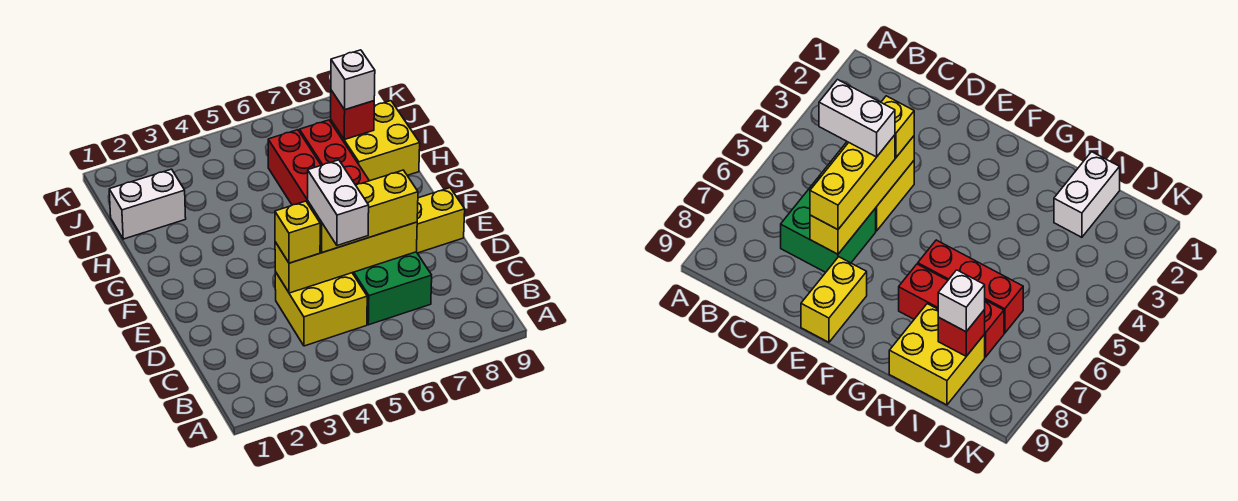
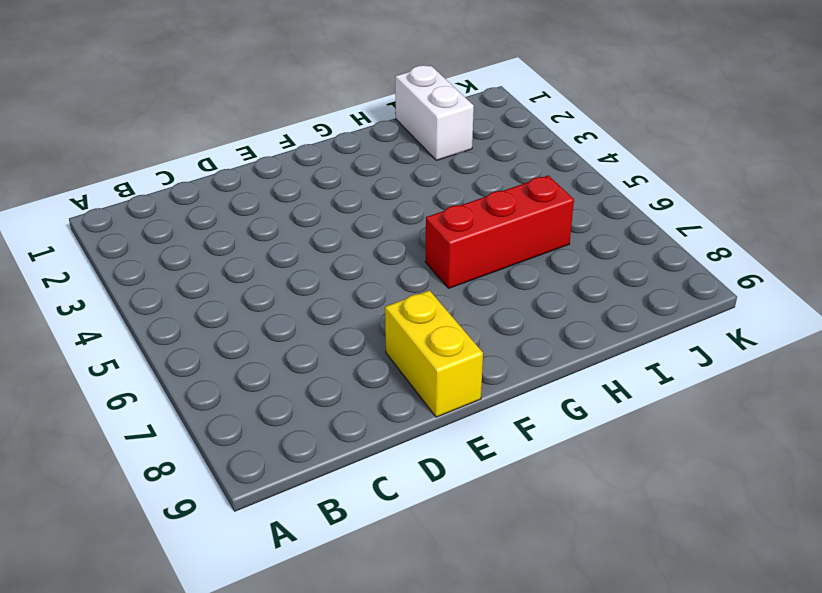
none -> yellow 2x2 brick [275,272,367,346]
none -> green 2x2 brick [353,252,432,325]
none -> red 1x3 brick [300,120,369,185]

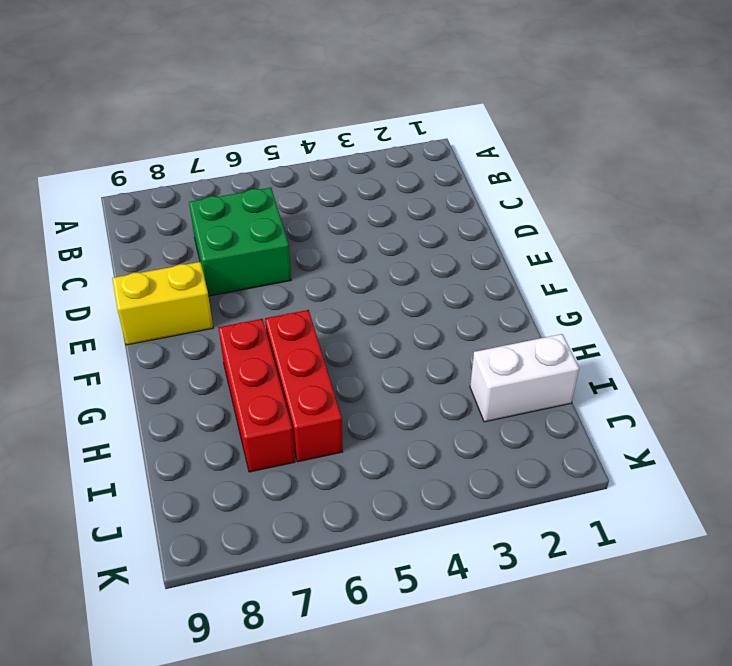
none -> yellow 2x2 brick [275,272,367,346]
none -> yellow 2x2 brick [331,101,420,181]
none -> yellow 1x4 brick [275,222,417,293]

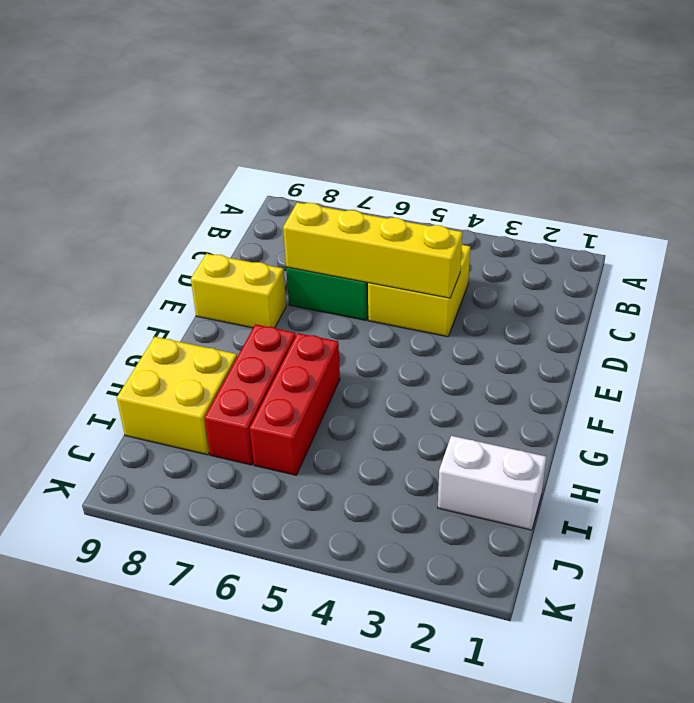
none -> red 1x1 brick [331,90,374,140]
none -> yellow 1x1 brick [275,201,320,263]
none -> yellow 1x3 brick [308,170,418,253]

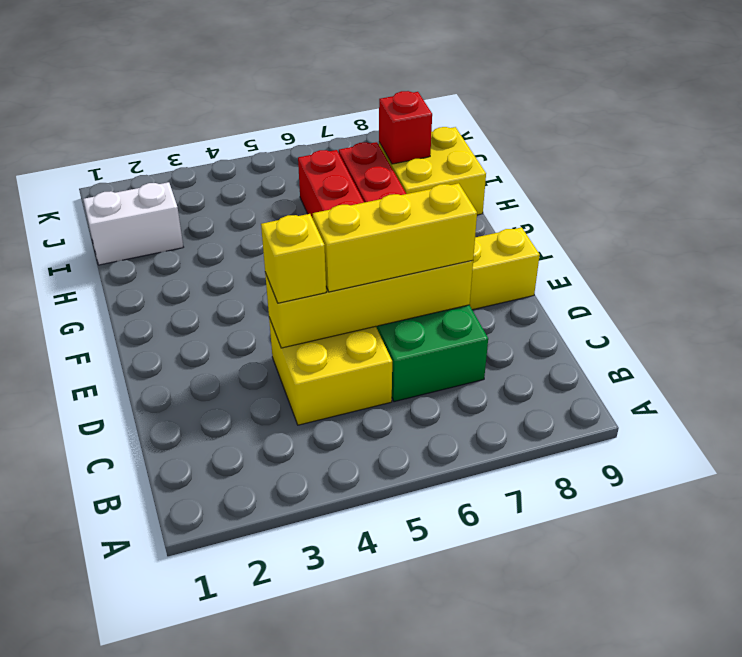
none -> white 1x1 brick [331,50,375,110]
none -> white 1x2 brick [308,160,369,245]

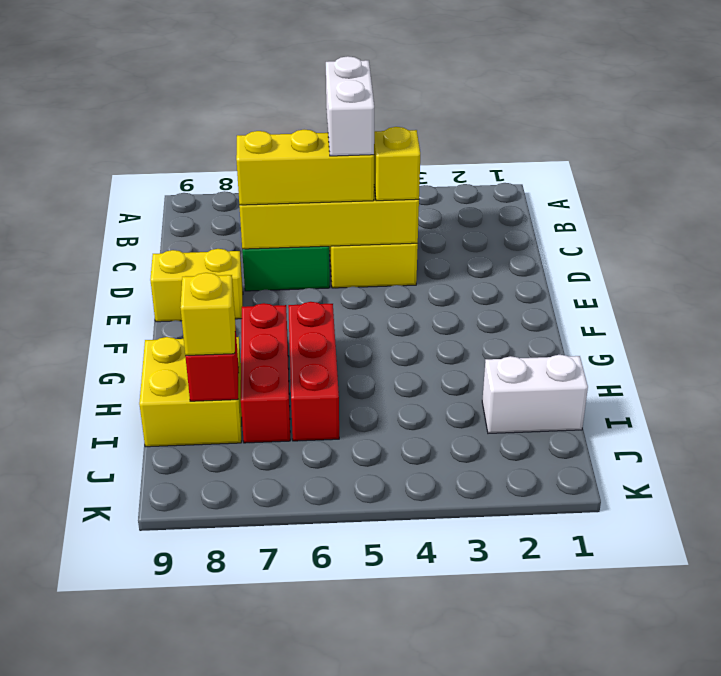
yellow 1x1 brick [180,273,235,356] -> white 1x1 brick [331,50,375,110]

